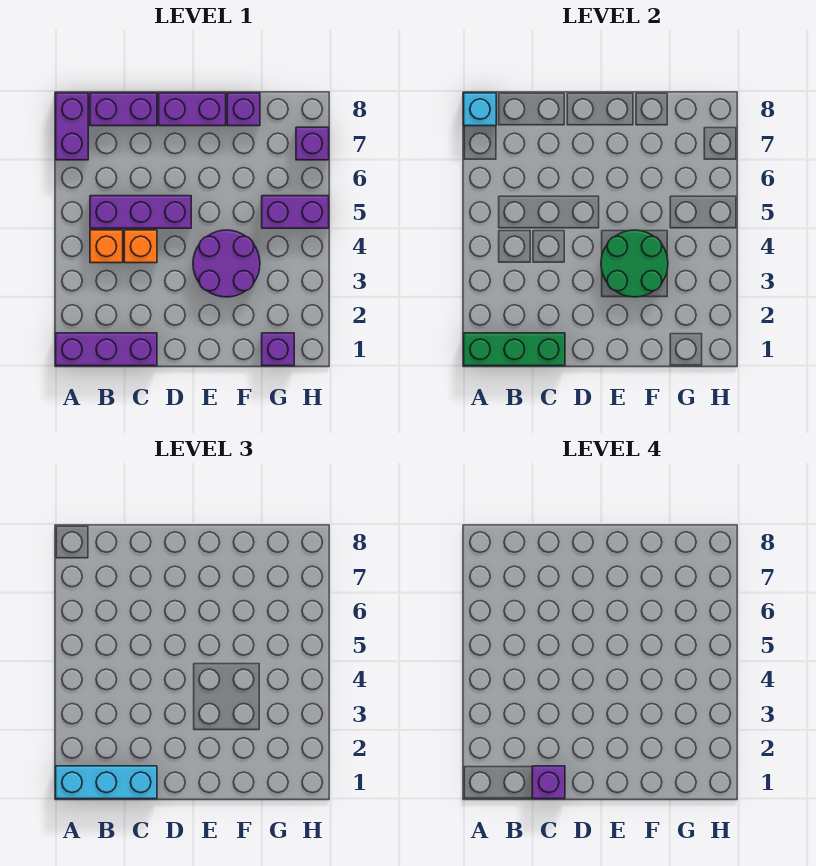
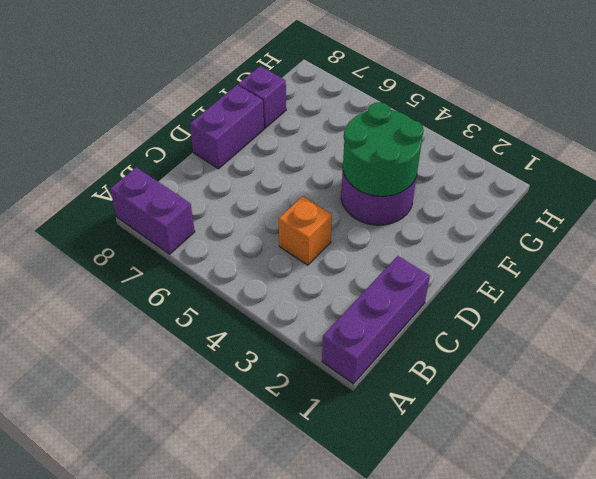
none -> orange 1x1 brick [90,230,123,263]
none -> purple 1x3 brick [90,196,191,228]
none -> purple 1x2 brick [90,93,157,126]

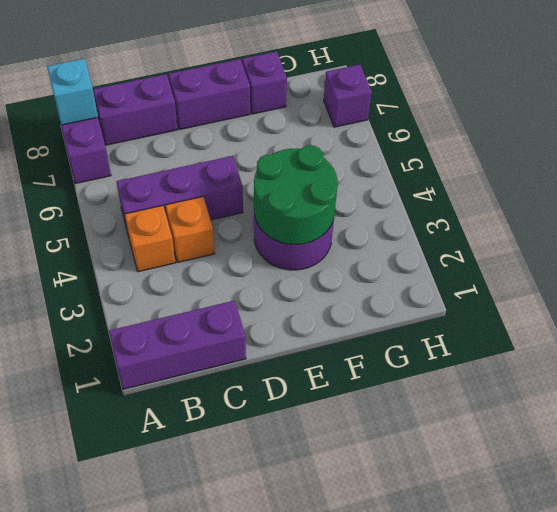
none -> purple 1x1 brick [262,333,294,366]
none -> purple 1x2 brick [262,196,329,228]
none -> green 1x3 brick [464,333,565,366]

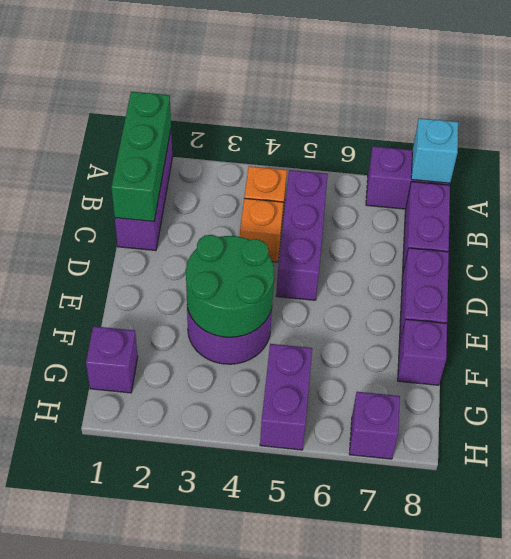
none -> cyan 1x3 brick [56,766,157,799]
none -> purple 1x1 brick [532,766,565,799]

